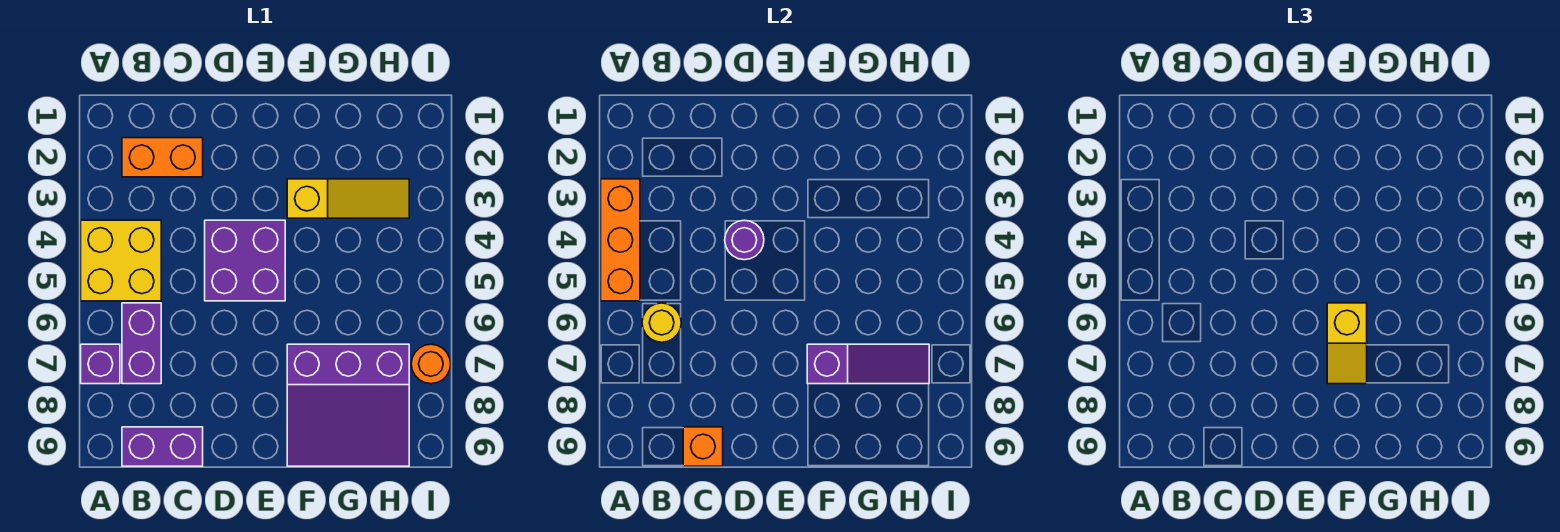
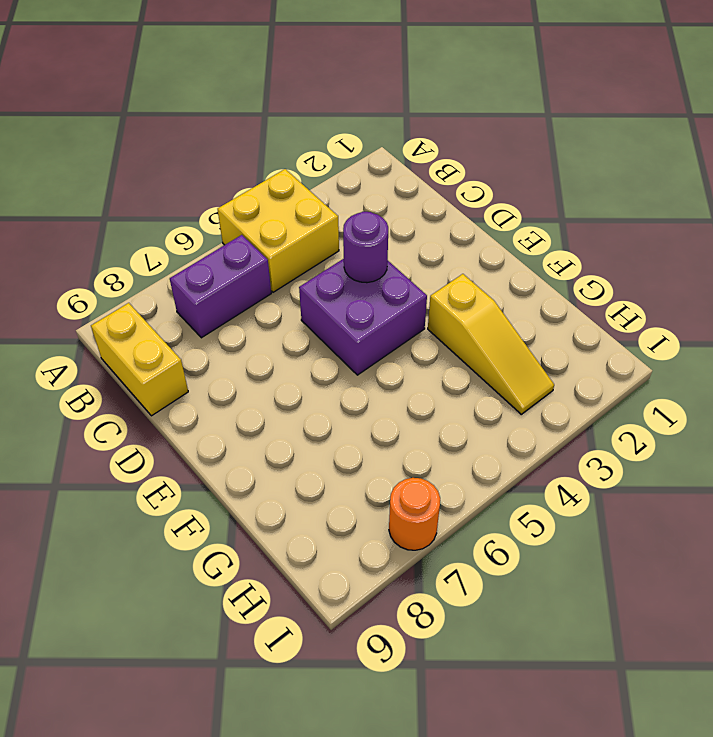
yellow 1x2 brick [91,303,188,416] -> purple 1x2 brick [122,427,203,466]
none -> purple 1x1 brick [81,344,120,384]
none -> orange 1x2 brick [122,138,203,177]
none -> purple 3x3 slope [287,344,409,466]

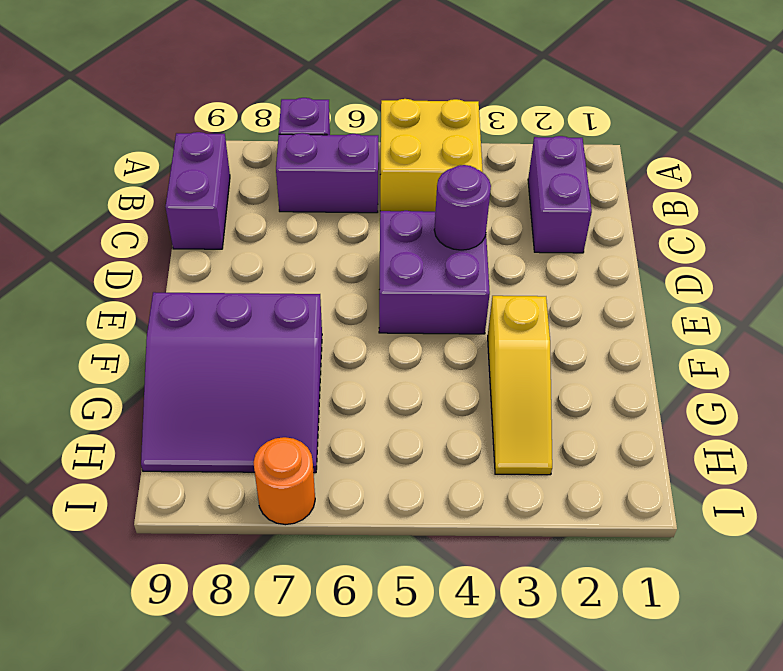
purple 1x2 brick [528,136,592,253] -> orange 1x2 brick [122,138,203,177]
purple 3x3 slope [141,292,322,473] -> purple 3x3 slope turned to [287,344,409,466]
none -> orange 1x3 brick [601,179,640,301]
none -> yellow 1x1 round brick [642,303,681,342]
none -> orange 1x1 brick [683,427,723,466]

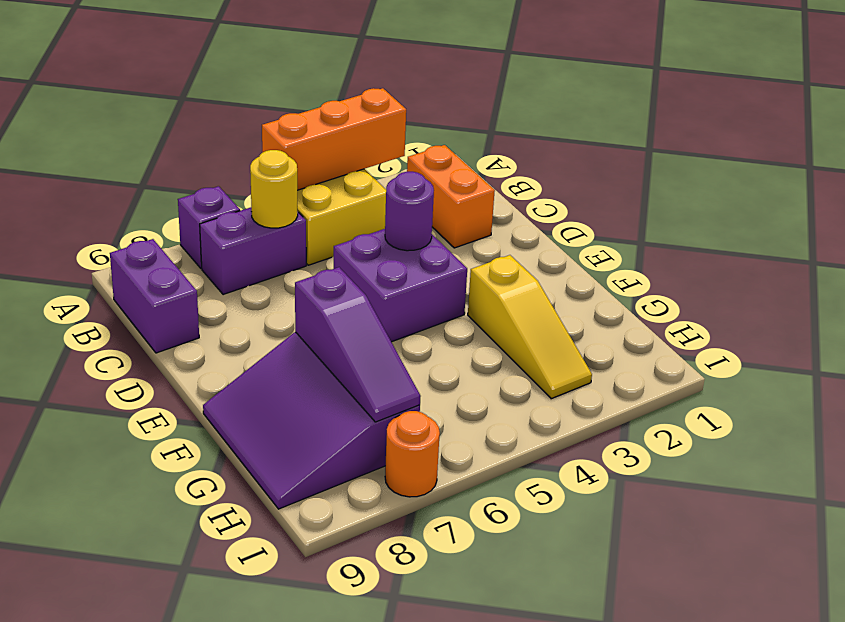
none -> orange 1x1 brick [683,427,723,466]
none -> yellow 1x2 slope [1327,303,1367,384]

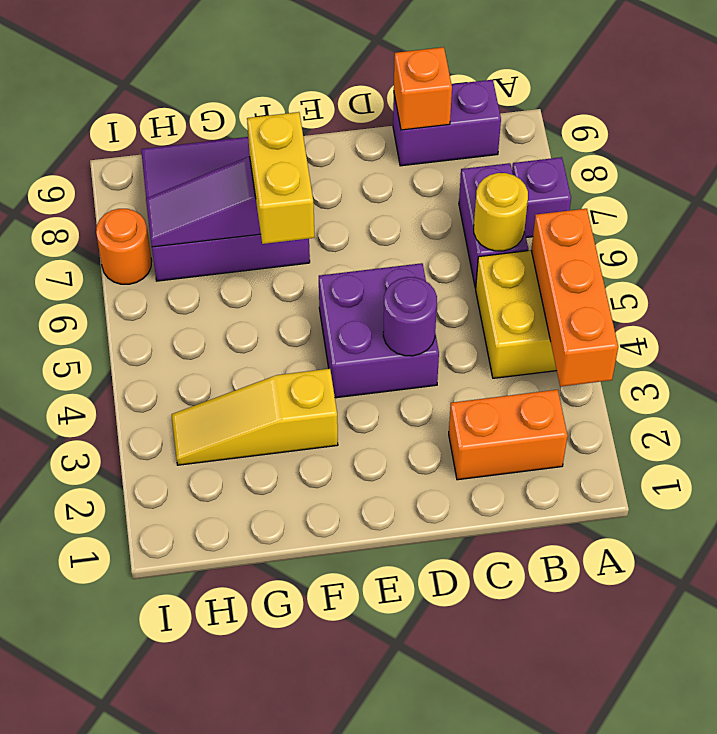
yellow 1x2 brick [247,112,315,244] -> yellow 1x2 slope [1327,303,1367,384]

